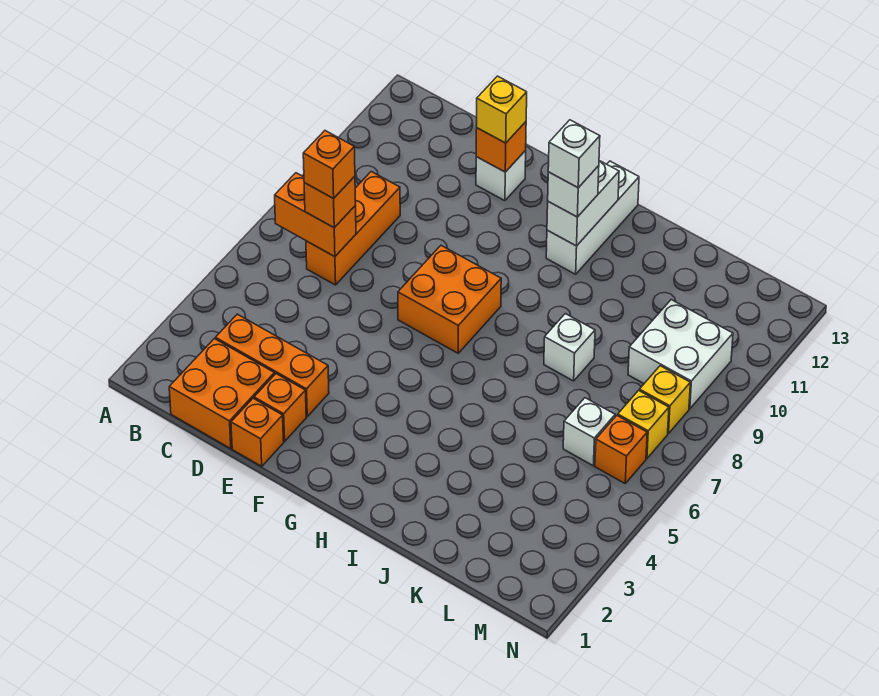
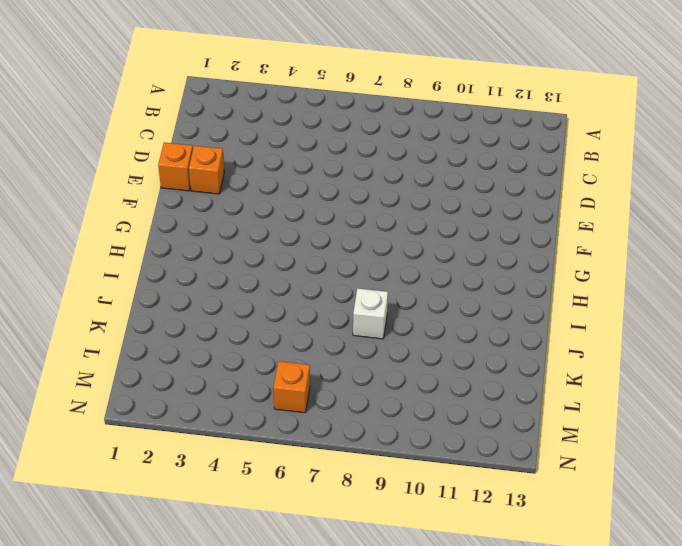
none -> orange 2x2 brick [169,339,275,449]
none -> orange 1x3 brick [216,314,329,416]
none -> orange 1x3 brick [306,172,400,285]

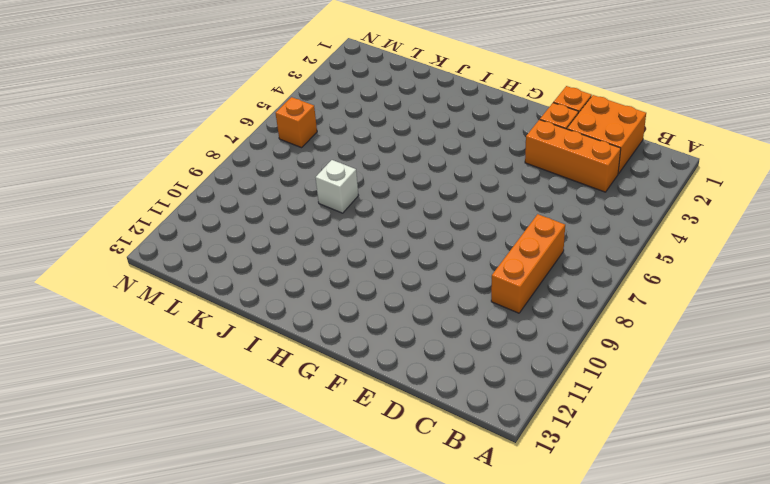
none -> white 1x1 brick [476,151,526,201]
none -> orange 2x2 brick [398,245,501,353]
none -> white 1x3 brick [546,161,639,274]

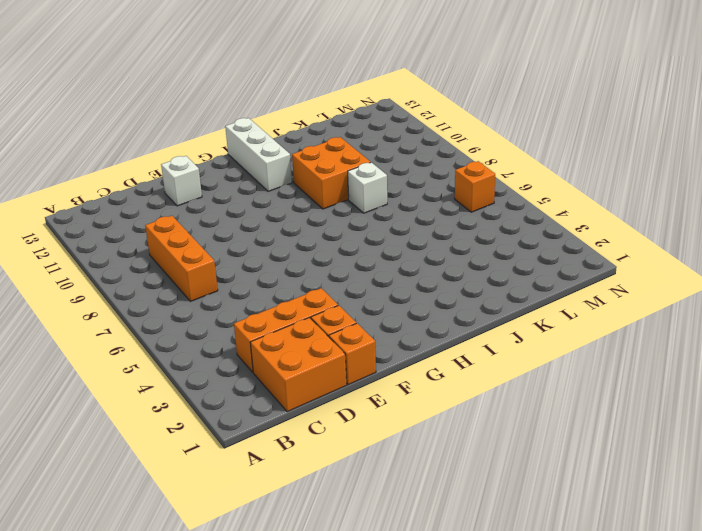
orange 2x2 brick [292,137,371,209] -> orange 2x2 brick moved to [398,245,501,353]
none -> white 1x1 brick [563,398,615,466]
none -> white 2x2 brick [628,300,733,409]
none -> yellow 1x1 brick [618,391,669,458]

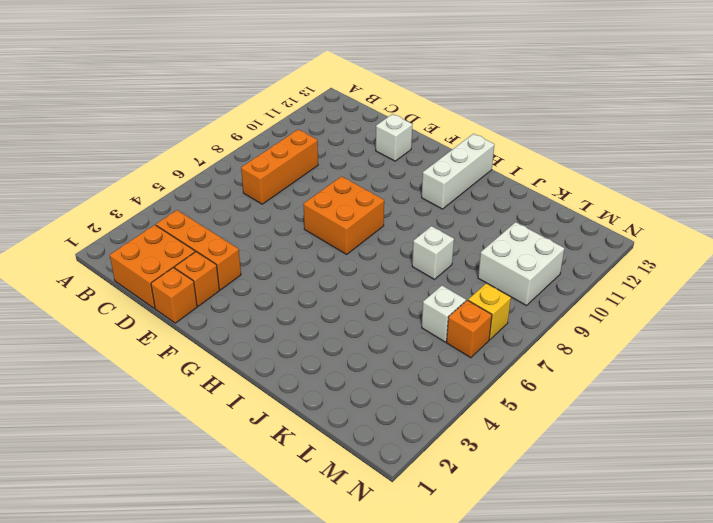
none -> yellow 1x1 brick [639,366,690,434]
none -> orange 1x2 brick [275,173,356,257]
none -> orange 1x1 brick [476,122,526,172]

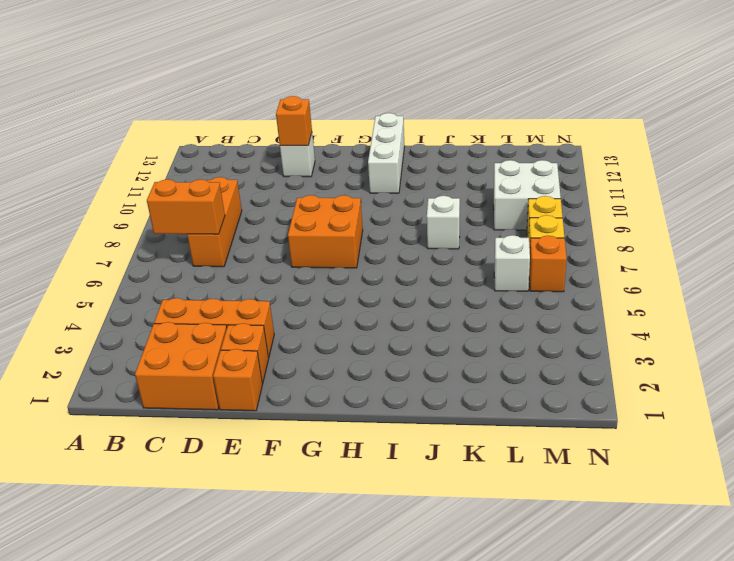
none -> white 1x2 brick [547,161,619,246]
none -> orange 1x1 brick [304,176,356,228]
none -> yellow 1x1 brick [477,76,527,143]

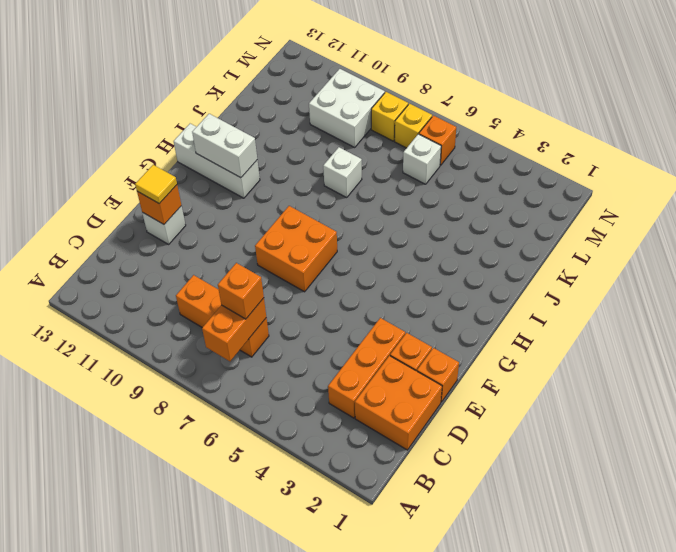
yellow 1x1 tile [135,165,177,204] -> yellow 1x1 brick [477,76,527,143]
none -> white 1x1 brick [548,166,599,217]
none -> orange 1x1 brick [303,131,355,199]
none -> white 1x1 brick [548,120,600,188]

